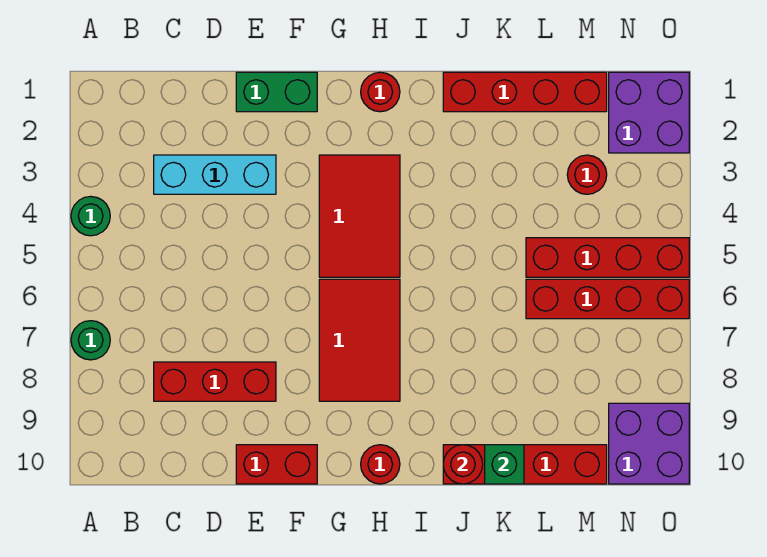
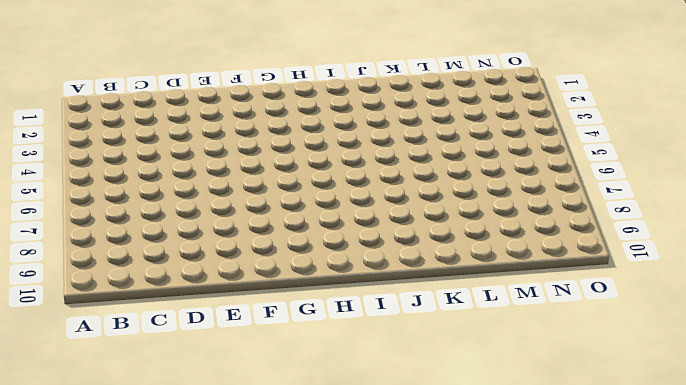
none -> green 1x1 round brick [71,196,110,236]
none -> green 1x1 round brick [71,321,110,360]
none -> cyan 1x3 brick [154,155,276,194]

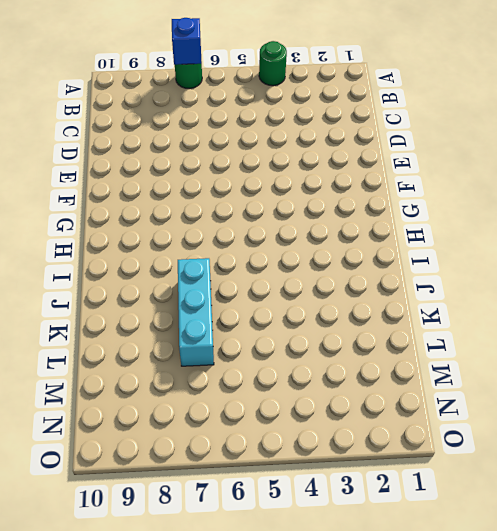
blue 1x1 brick [172,18,202,65] -> none
cyan 1x3 brick [178,258,214,366] -> cyan 1x3 brick moved to [154,155,276,194]
none -> red 1x3 brick [154,362,276,401]
none -> green 1x2 brick [236,72,317,112]
none -> red 1x2 brick [236,445,317,484]

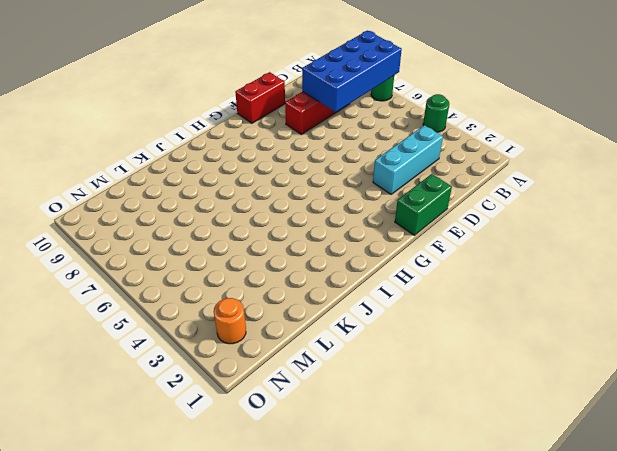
blue 2x4 brick [302,31,402,112] -> none
orange 1x1 round brick [214,298,246,344] -> purple 2x2 brick [609,72,689,153]
none -> red 2x3 tile [319,155,400,277]
none -> red 2x3 tile [319,279,400,401]
none -> red 1x1 round brick [361,72,400,112]

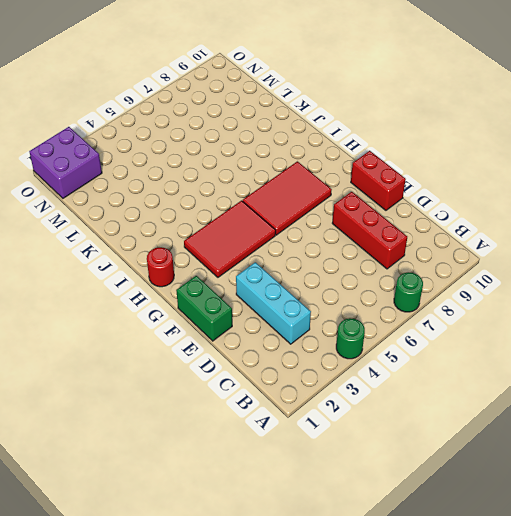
none -> red 1x1 round brick [361,445,400,484]
none -> red 1x4 brick [443,72,607,112]
none -> red 1x4 brick [443,445,607,484]

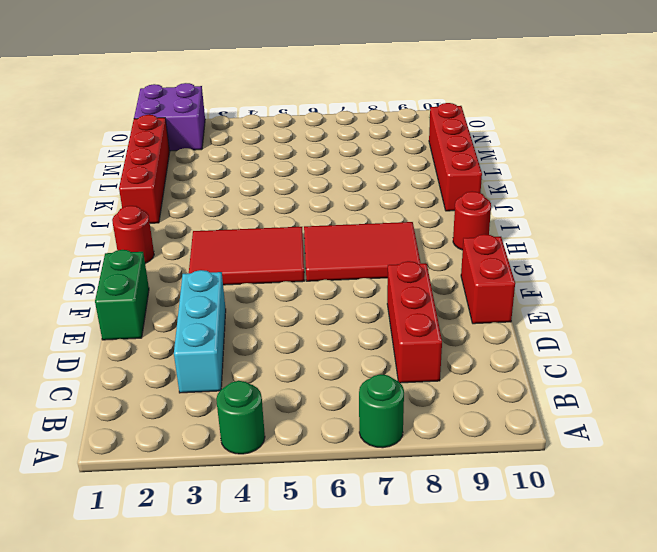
none -> red 1x4 brick [526,238,689,277]
none -> red 1x4 brick [526,279,689,319]
none -> red 1x1 round brick [567,155,607,194]

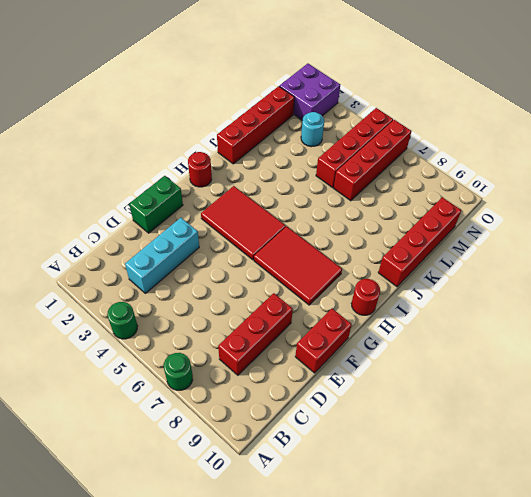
cyan 1x1 round brick [301,112,324,147] -> red 1x1 round brick [567,155,607,194]
none -> purple 2x2 brick [609,403,689,484]
none -> red 1x1 round brick [443,445,483,484]
none -> green 1x1 brick [485,445,524,484]

